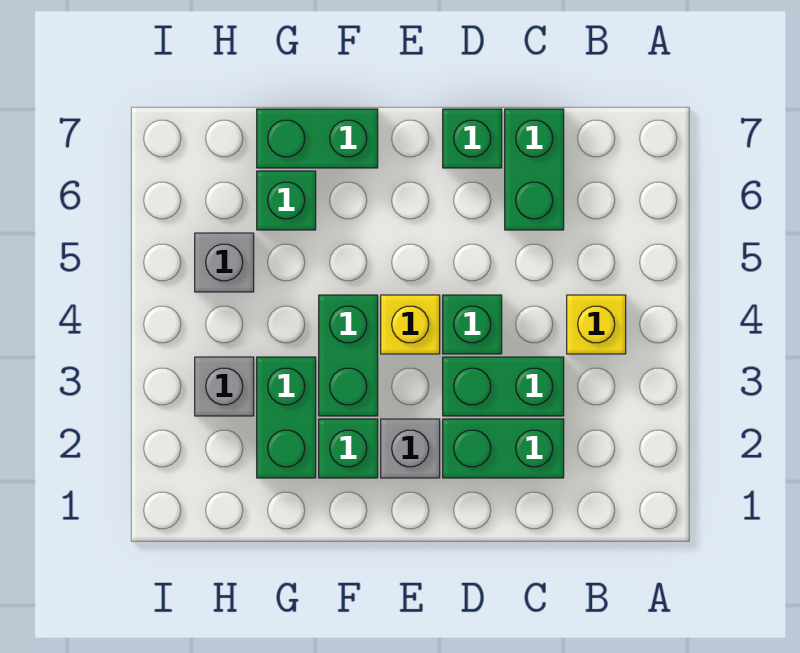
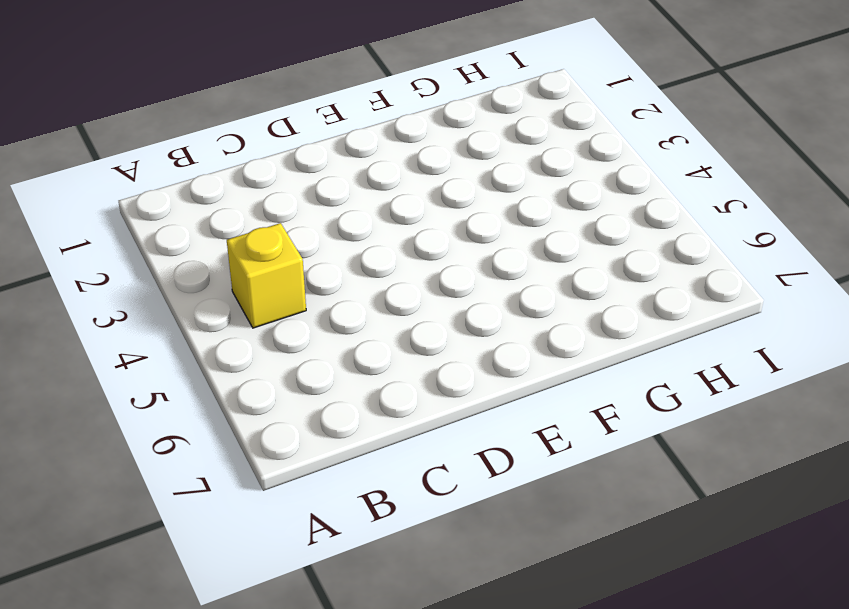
none -> green 1x2 brick [443,419,564,478]
none -> green 1x2 brick [443,357,564,416]
none -> green 1x2 brick [505,109,564,230]

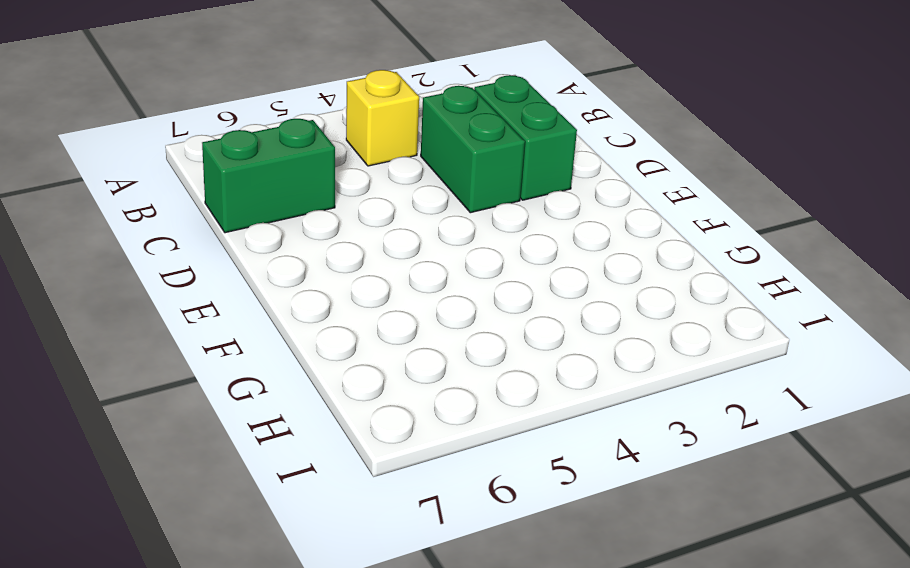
none -> green 1x1 brick [443,295,502,354]
none -> green 1x1 brick [443,109,502,168]
none -> grey 1x1 brick [381,419,440,478]

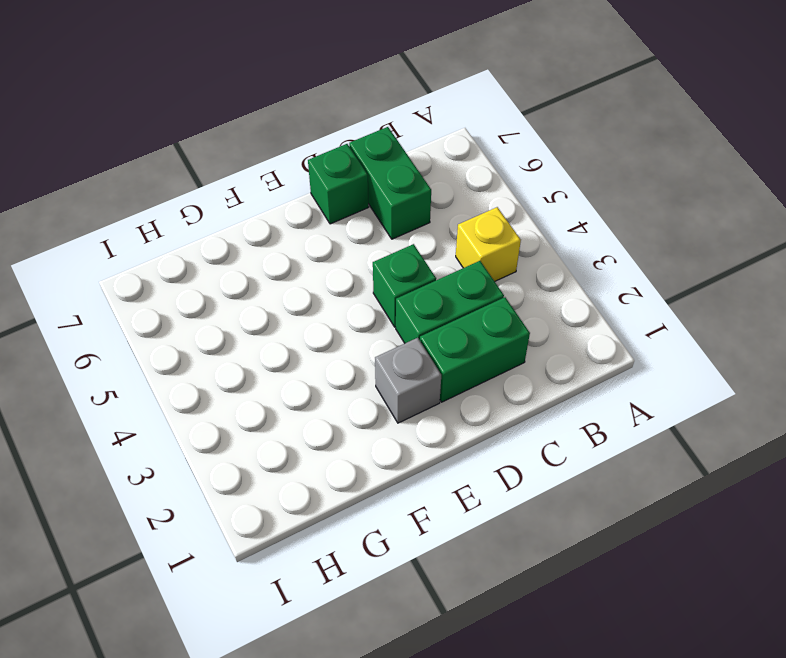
none -> yellow 1x1 brick [381,295,440,354]
none -> green 1x1 brick [319,419,378,478]
none -> green 1x2 brick [319,295,378,416]

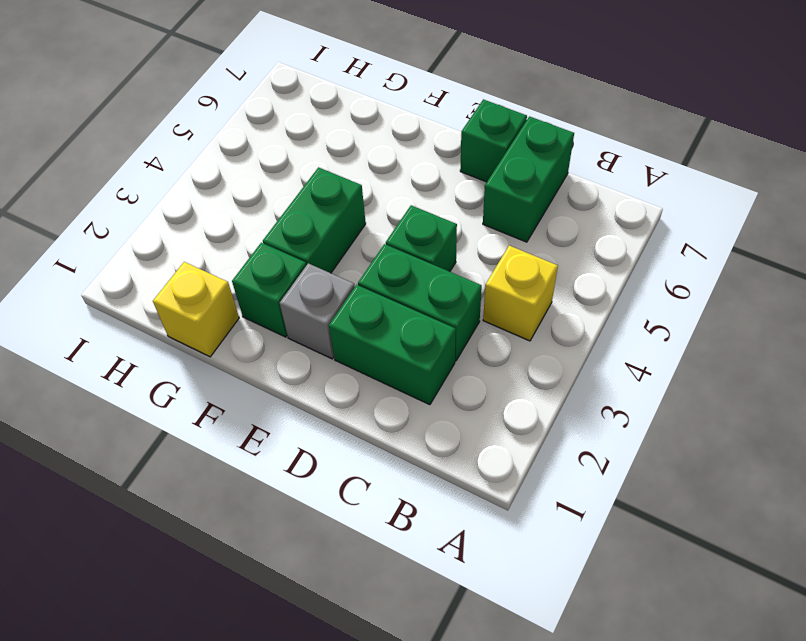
yellow 1x1 brick [153,262,239,357] -> yellow 1x1 brick moved to [381,295,440,354]
none -> green 1x2 brick [257,109,378,168]
none -> green 1x2 brick [257,357,316,478]
none -> green 1x1 brick [257,171,316,230]

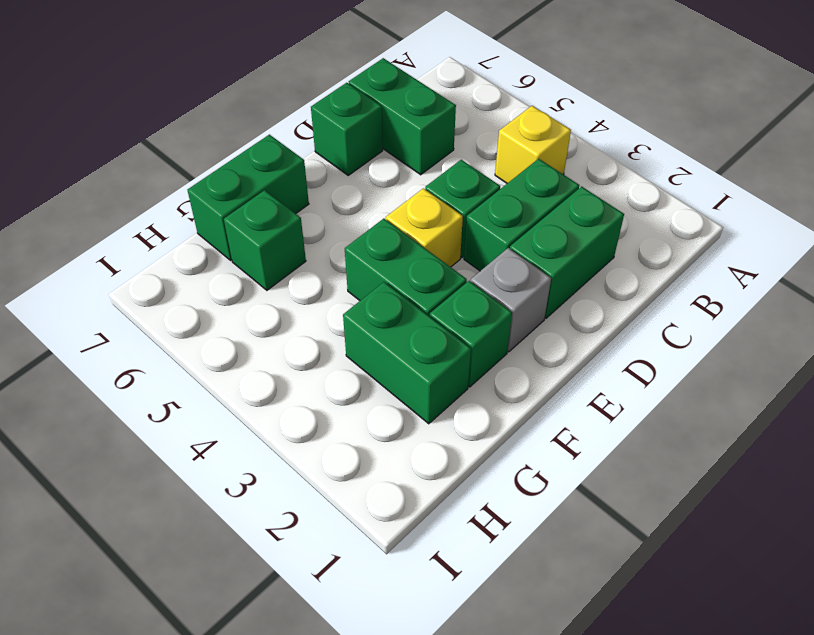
none -> grey 1x1 brick [195,357,254,416]
none -> grey 1x1 brick [195,233,254,292]

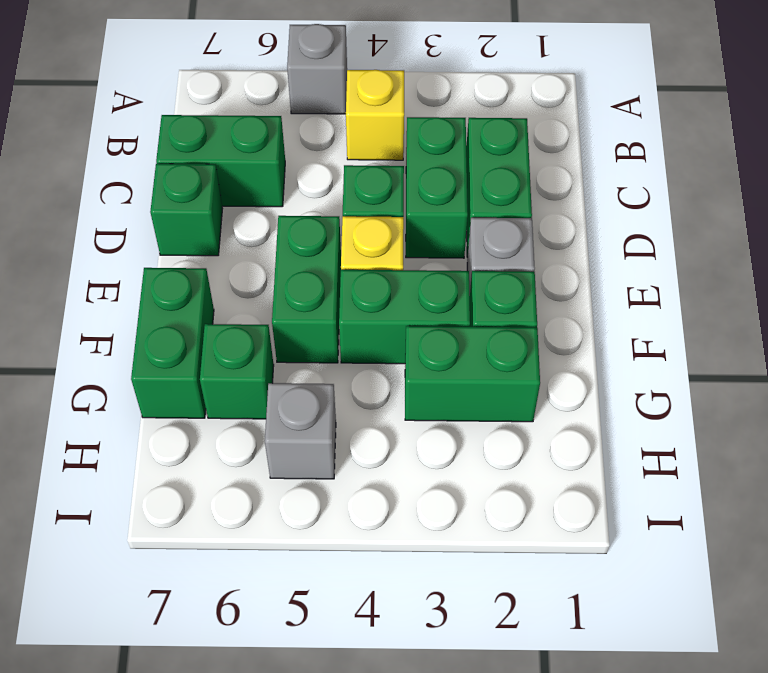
grey 1x1 brick [287,24,347,114] -> grey 1x1 brick moved to [195,357,254,416]
green 1x2 brick [272,216,341,363] -> none

